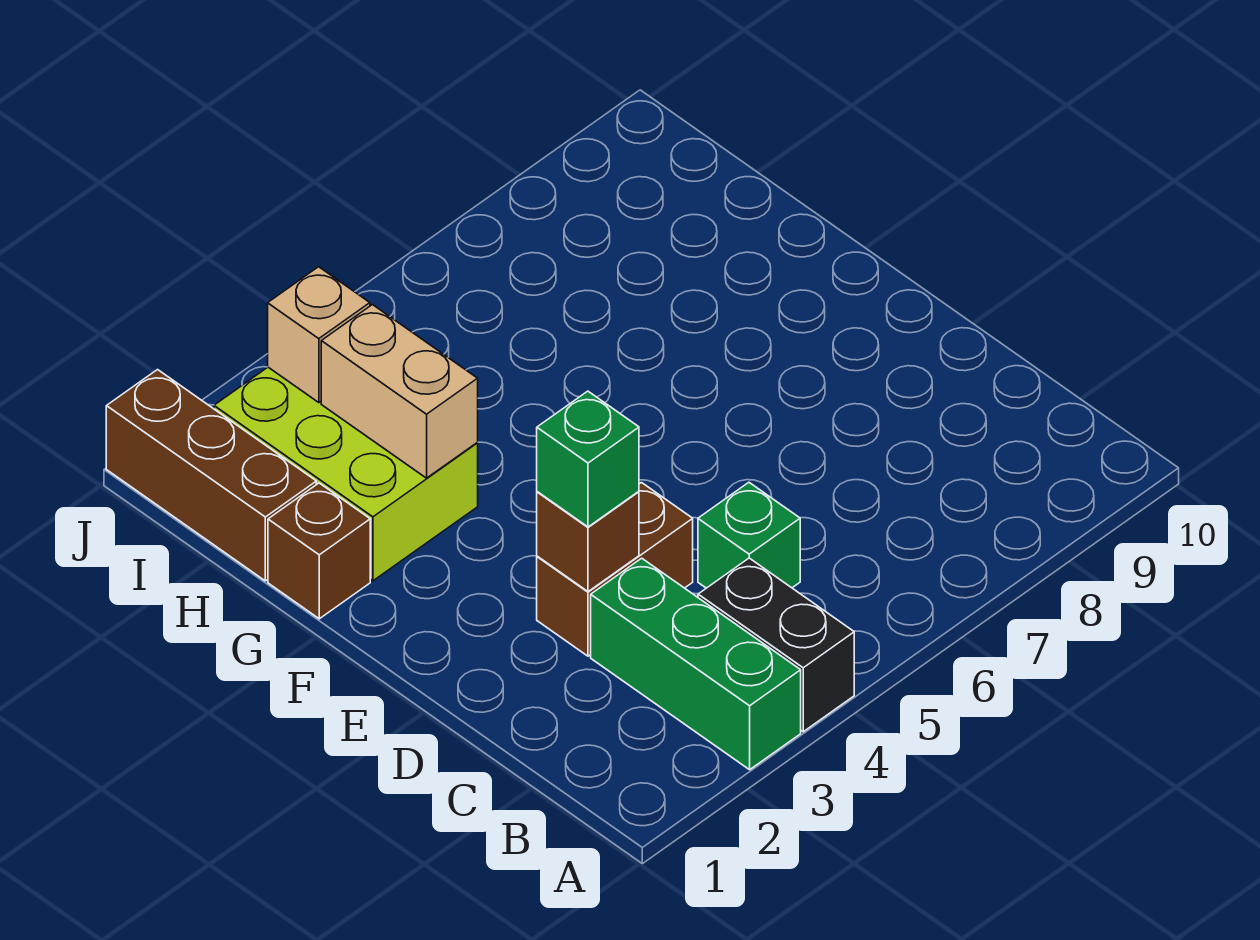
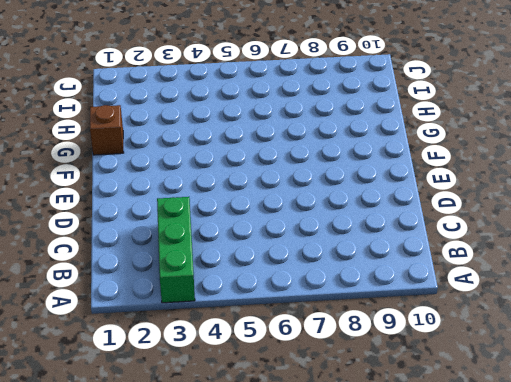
none -> black 1x2 brick [698,558,854,732]
none -> green 1x1 brick [698,482,800,588]

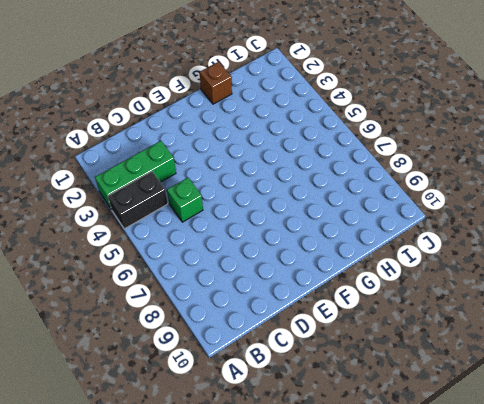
none -> brown 1x2 brick [537,483,693,656]
none -> lime 2x3 brick [214,367,478,581]

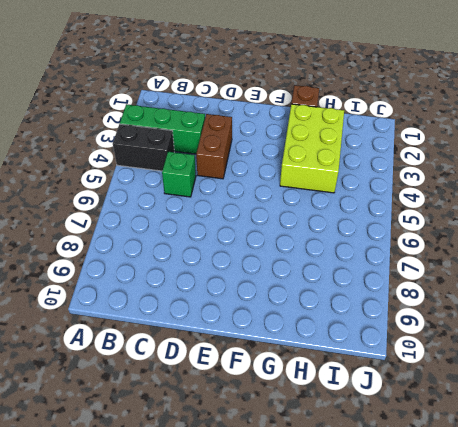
lime 2x3 brick [280,104,344,193] -> lime 2x3 brick turned to [214,367,478,581]
none -> brown 1x3 brick [106,370,316,581]
none -> brown 1x1 brick [537,491,639,592]

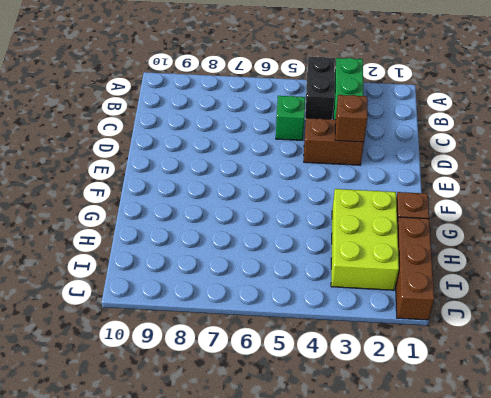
none -> tan 1x2 brick [321,305,478,478]
none -> tan 1x1 brick [268,267,370,403]

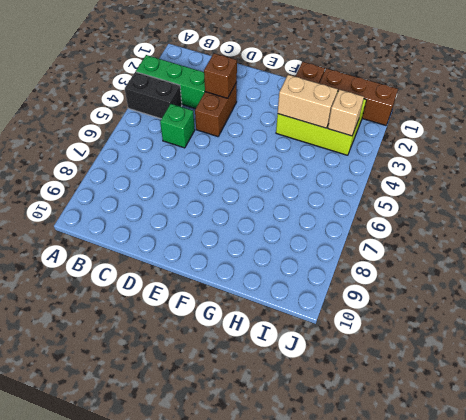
none -> green 1x1 brick [537,391,639,527]

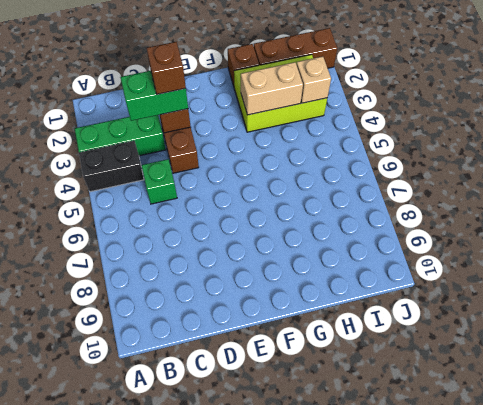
green 1x2 brick [120,71,188,121] -> green 1x1 brick [537,391,639,527]
brown 1x1 brick [147,42,186,94] -> none

